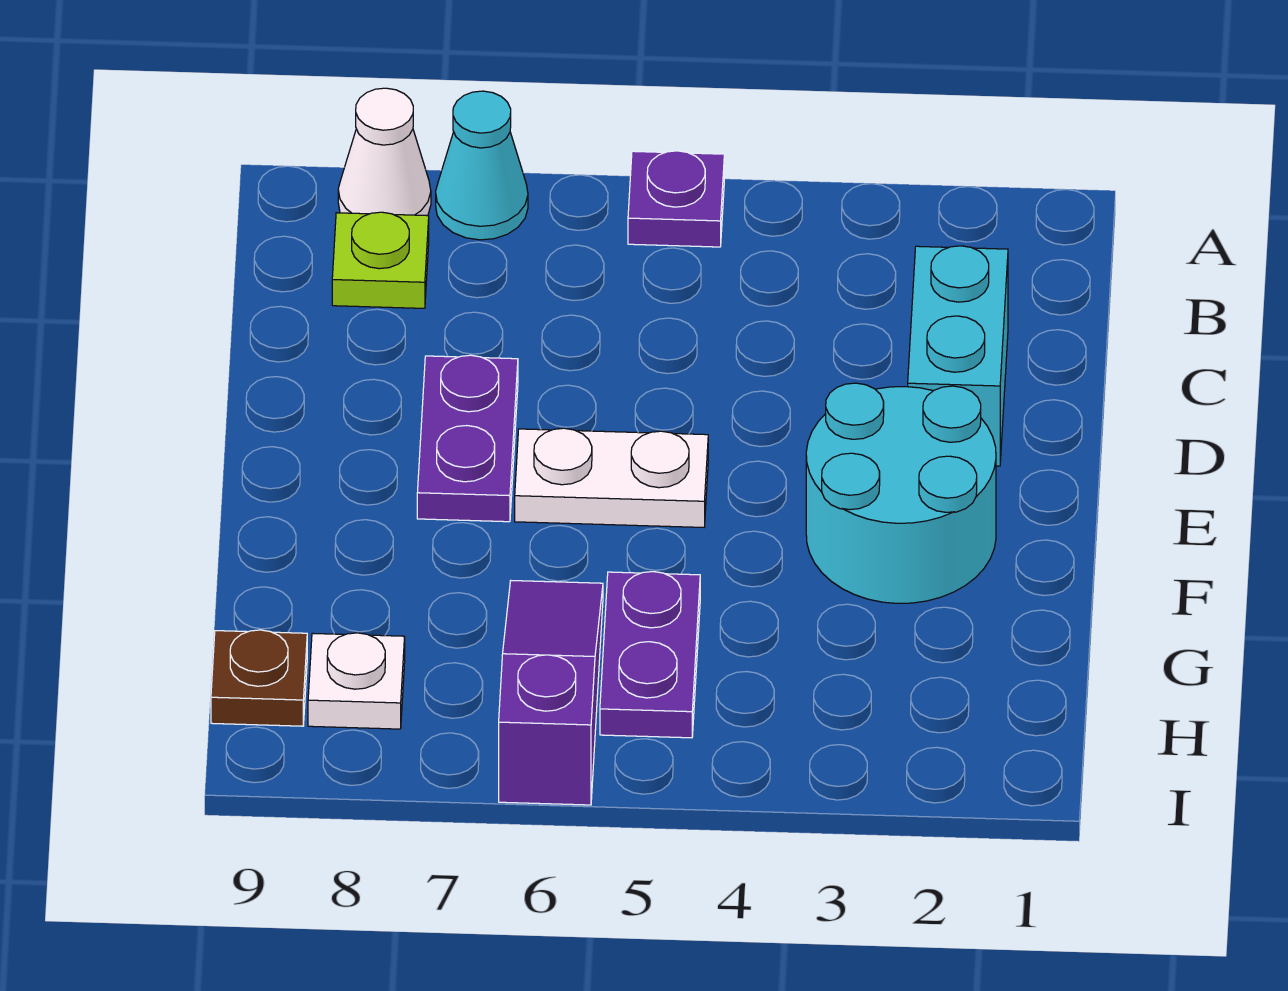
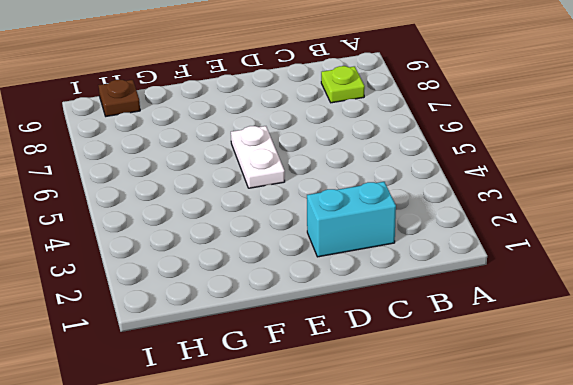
none -> purple 1x1 plate [628,151,724,247]
none -> cyan 1x1 cone [436,91,528,240]
none -> white 1x1 cone [338,88,431,216]

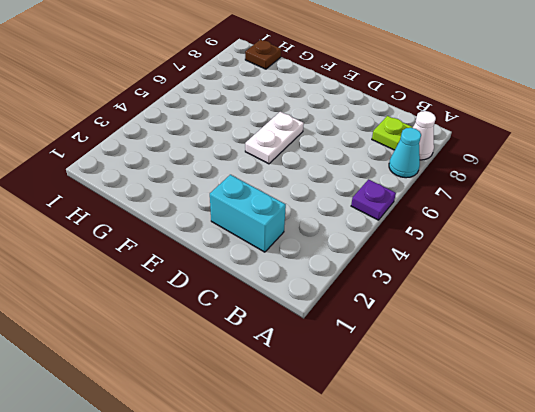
none -> purple 1x2 plate [417,355,518,522]
none -> cyan 2x2 round brick [806,383,996,603]
none -> purple 1x2 plate [600,572,700,738]

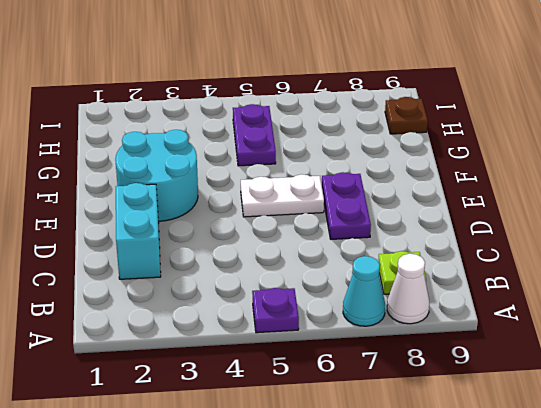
none -> purple 1x3 slope [499,581,603,805]
none -> white 1x1 plate [308,633,405,729]

